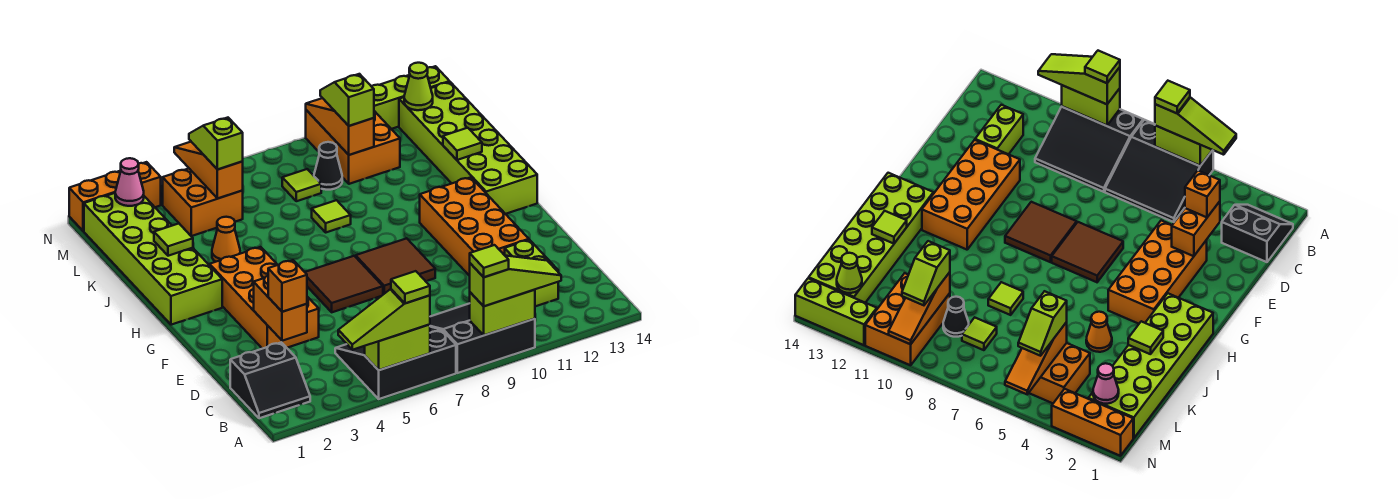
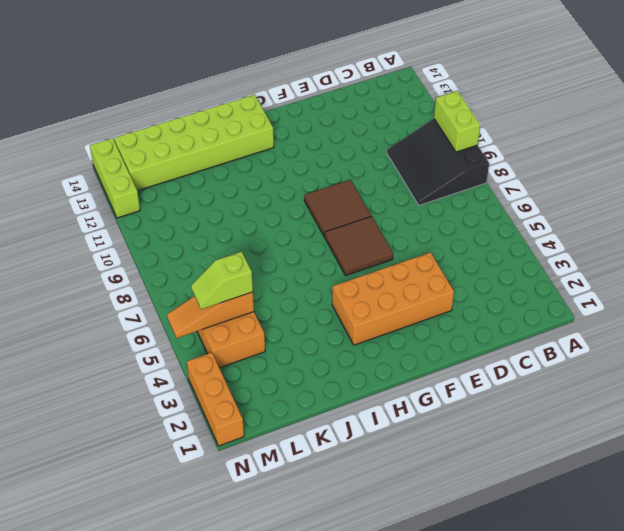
none -> black 3x3 slope [335,327,456,399]
none -> black 2x2 slope [230,342,310,418]
none -> lime 1x2 brick [505,240,558,306]
none -> orange 2x4 brick [420,177,529,276]

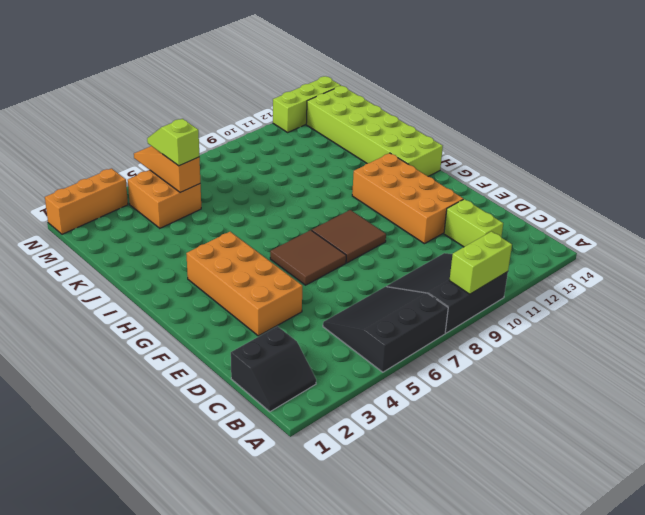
none -> lime 2x6 brick [84,193,222,325]
none -> orange 1x1 cone [212,217,240,262]
none -> lime 1x1 tile [312,200,351,232]
none -> lime 1x1 tile [282,169,321,201]

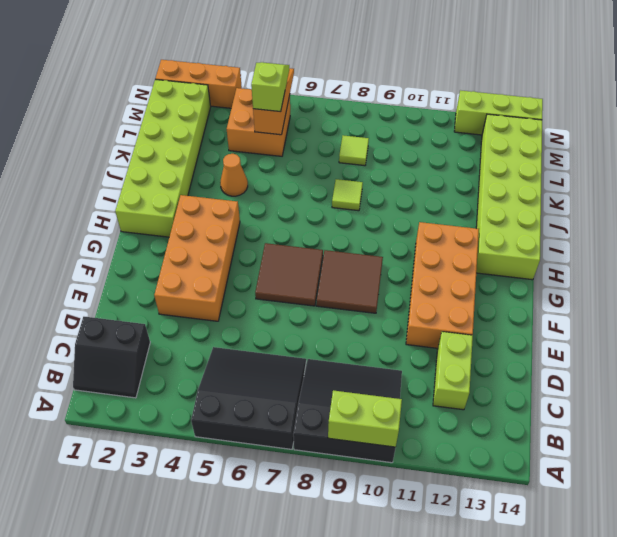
none -> black 1x1 cone [314,142,342,190]
none -> orange 2x3 brick [306,110,400,184]
none -> lime 1x2 brick [365,325,430,370]
none -> orange 1x2 brick [254,276,307,341]

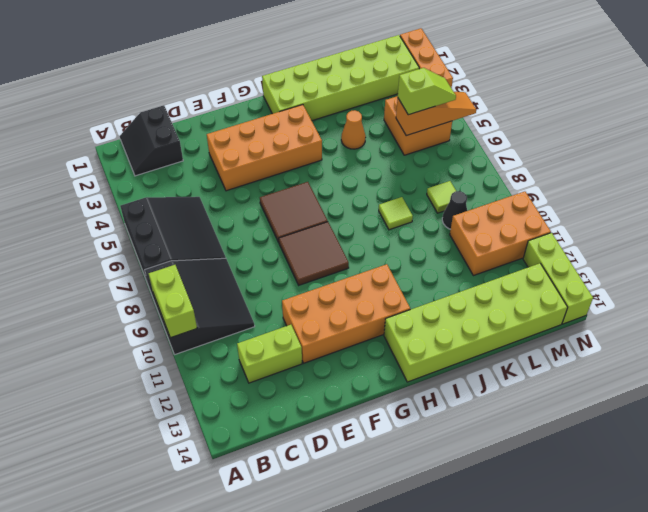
none -> lime 1x2 brick [365,325,430,370]
none -> orange 1x2 brick [254,276,307,341]
none -> lime 1x1 tile [154,224,193,256]
none -> lime 1x1 tile [443,128,482,160]

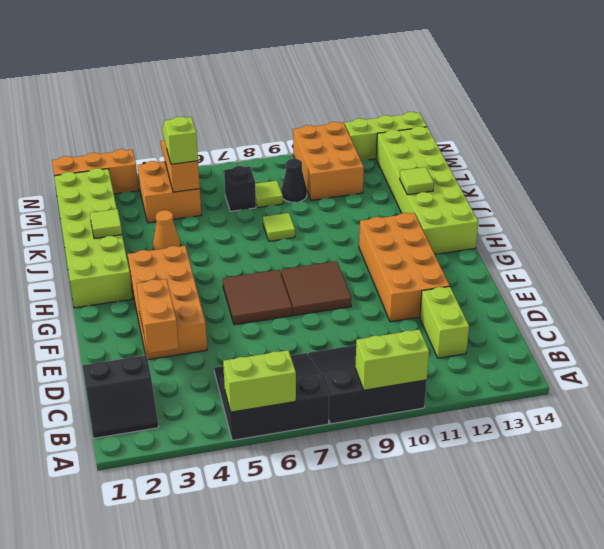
black 1x1 brick [224,166,256,211] -> none
none -> orange 1x3 slope [306,98,374,155]
none -> pink 1x1 cone [115,158,144,206]
none -> lime 1x1 cone [404,63,433,110]
none -> lime 1x3 slope [338,289,430,350]

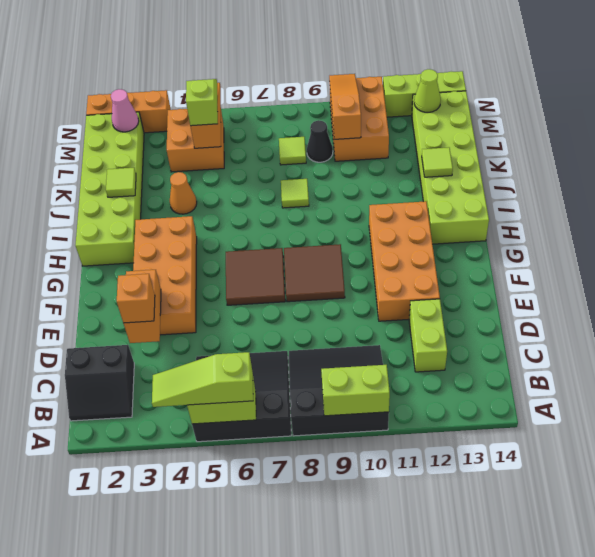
none -> lime 1x3 slope [470,256,561,306]
none -> lime 1x2 slope [320,74,374,126]
none -> lime 1x1 tile [391,271,430,303]
none -> lime 1x1 tile [470,245,509,277]

